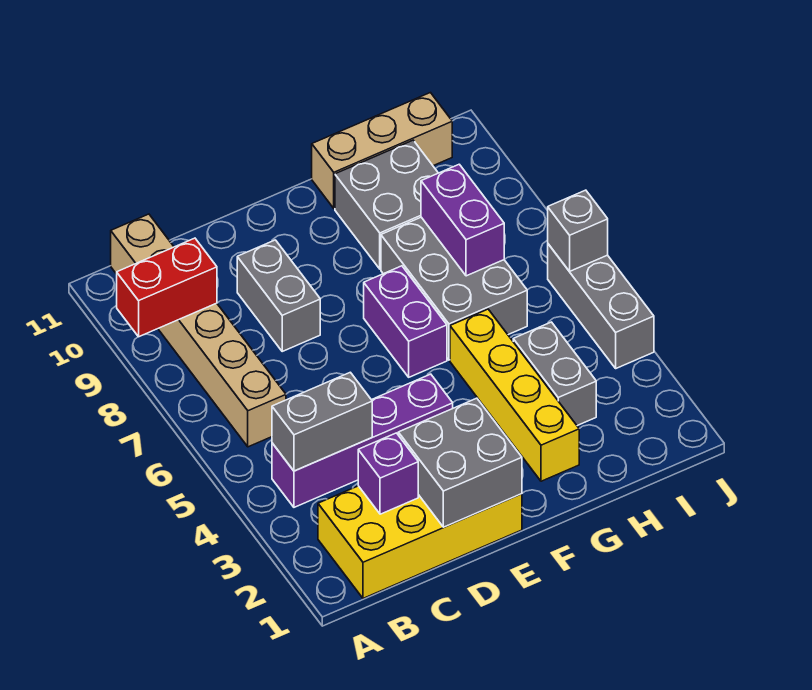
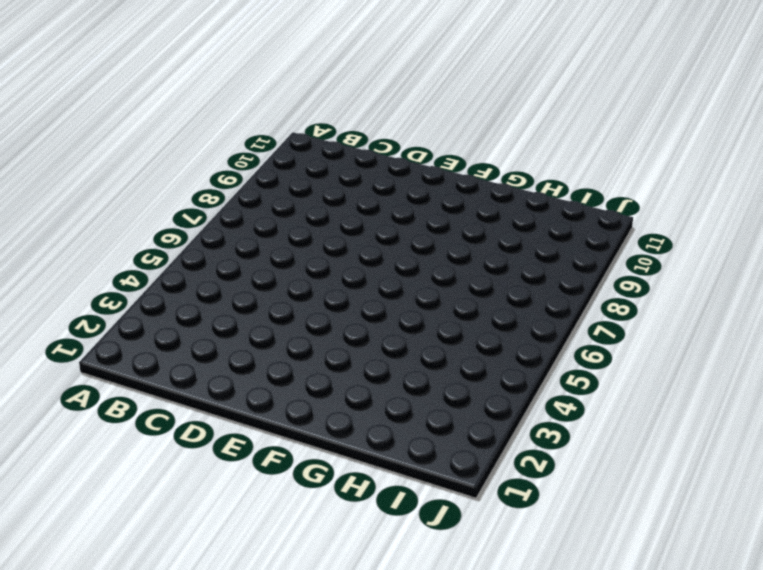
none -> yellow 2x4 brick [318,486,522,598]
none -> purple 1x4 brick [272,374,453,507]
none -> tan 1x6 brick [111,214,286,447]

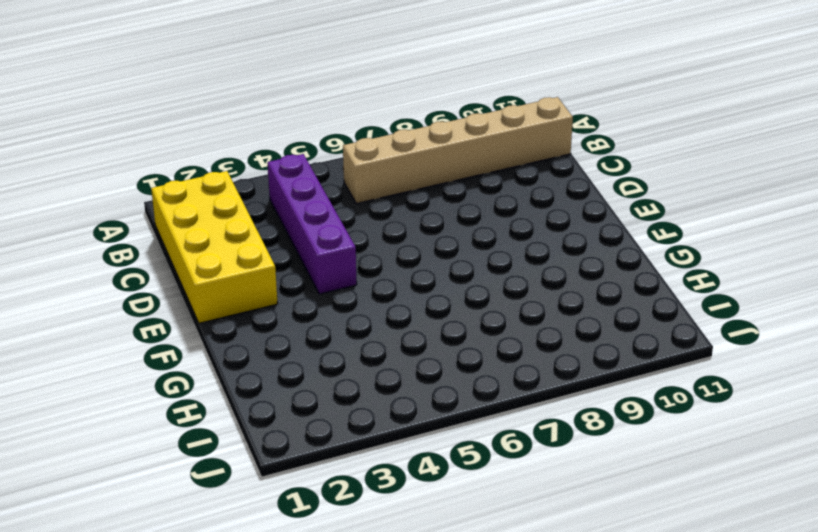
none -> grey 1x2 brick [237,240,320,351]
none -> purple 1x2 brick [364,266,447,377]
none -> yellow 1x4 brick [450,309,579,481]

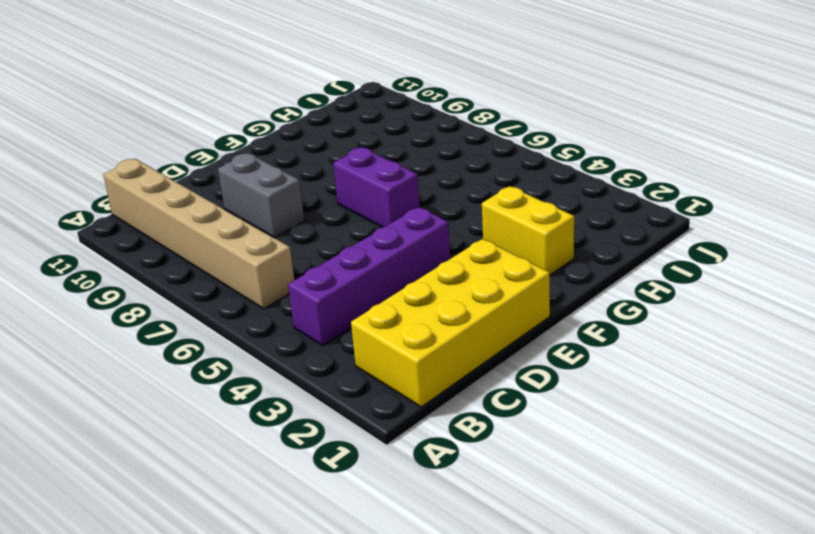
yellow 1x2 brick [482,186,574,275] -> yellow 1x4 brick [450,309,579,481]
none -> grey 2x3 brick [381,217,527,360]
none -> grey 2x2 brick [335,140,438,269]
none -> tan 1x3 brick [312,93,452,208]

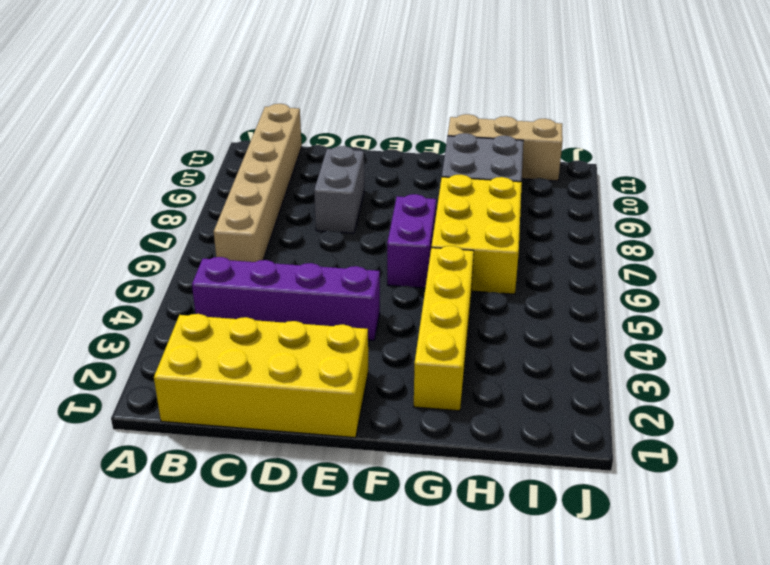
yellow 2x3 brick [431,174,522,294] -> grey 2x3 brick [381,217,527,360]
none -> grey 1x2 brick [513,322,596,426]
none -> grey 1x3 brick [548,244,654,368]
none -> red 1x2 brick [117,238,217,337]

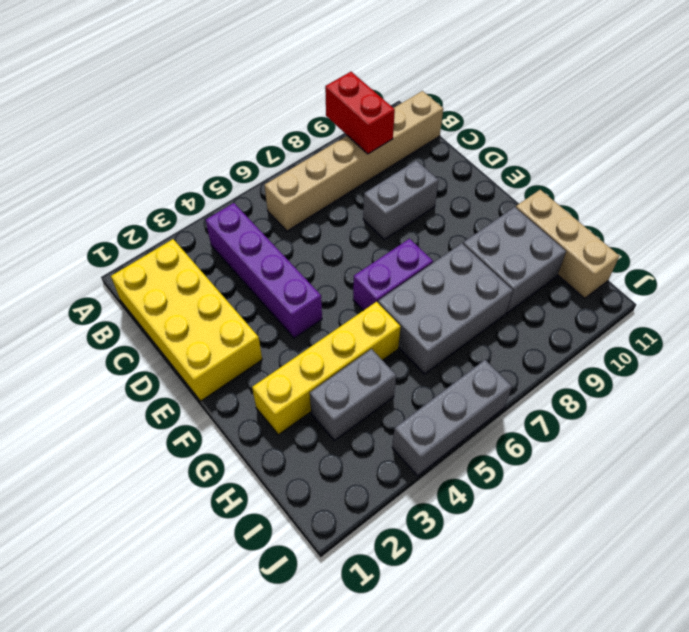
none -> grey 1x2 brick [272,372,372,471]
none -> purple 1x1 brick [358,433,418,514]
none -> grey 2x2 brick [398,398,522,527]

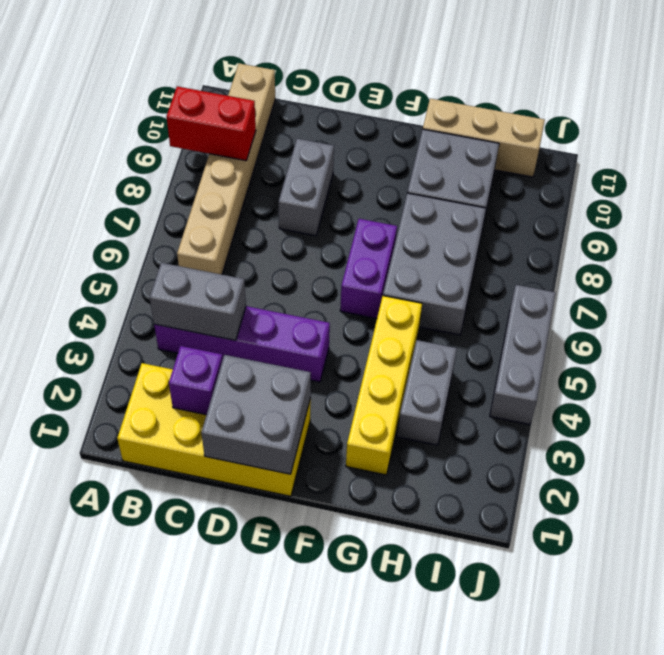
none -> purple 1x2 brick [421,164,504,276]
none -> grey 1x1 brick [548,190,608,271]

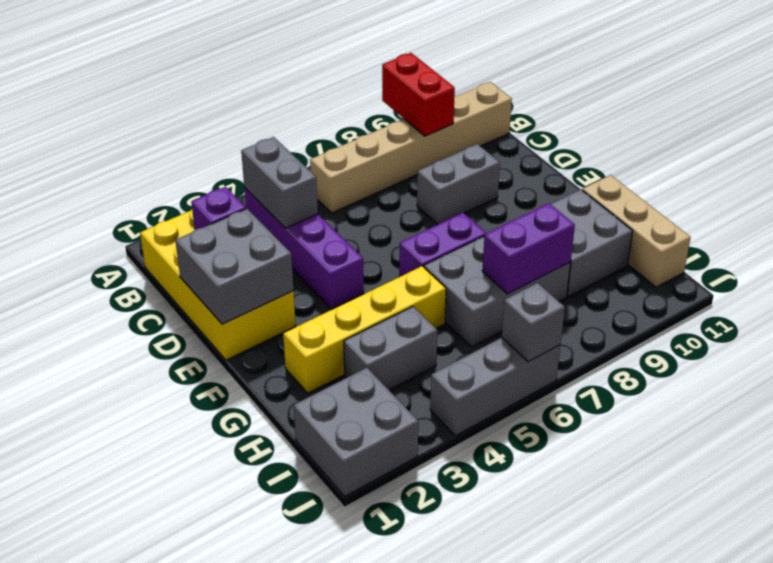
grey 2x2 brick [294,368,418,496] -> none

